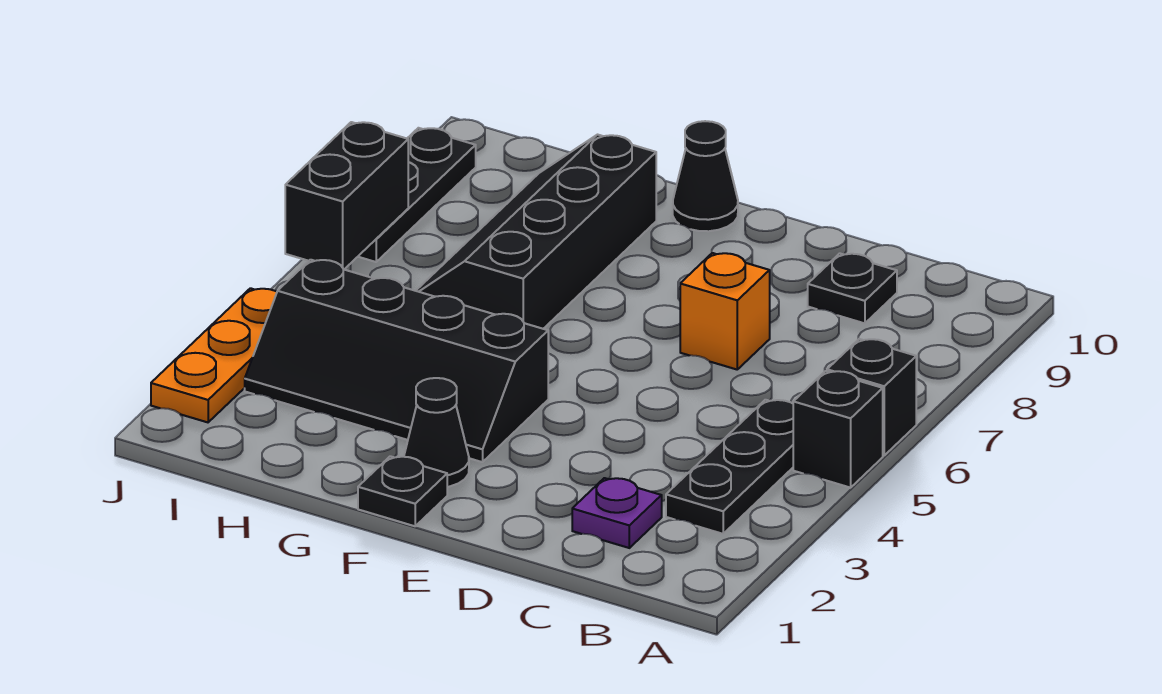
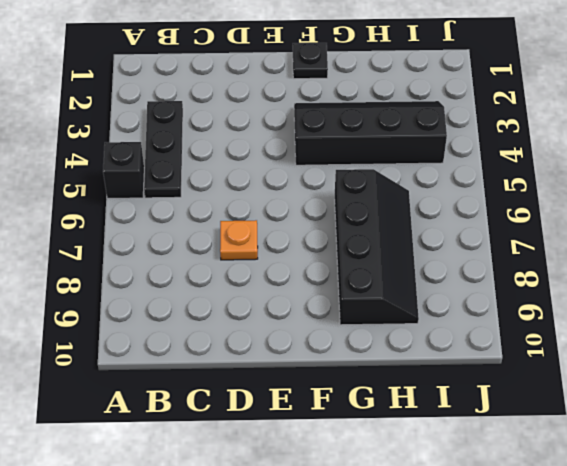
orange 1x1 plate [220,220,258,260] -> orange 1x1 brick [680,253,770,369]
none -> black 1x1 brick [827,339,916,455]
none -> purple 1x1 plate [572,478,662,548]
none -> black 1x1 plate [808,253,897,323]

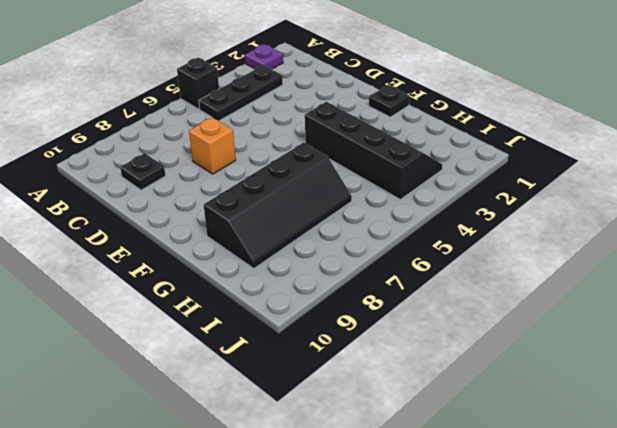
purple 1x1 plate [245,44,283,70] -> purple 1x1 plate moved to [572,478,662,548]
none -> black 1x1 brick [827,339,916,455]
none -> black 1x1 cone [404,378,469,487]
none -> black 1x1 cone [673,121,738,231]

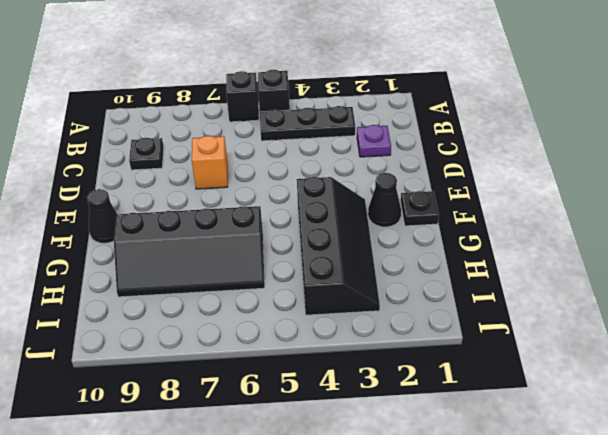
none -> orange 1x3 plate [151,288,277,422]
none -> black 1x3 plate [358,128,476,262]
none -> black 1x2 brick [285,122,408,269]

